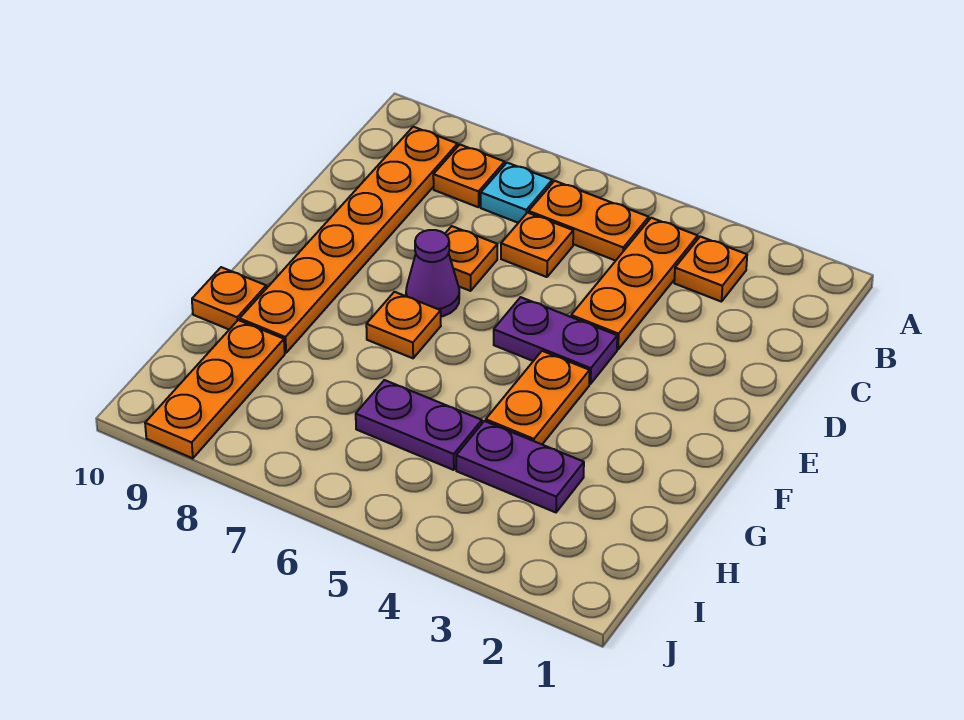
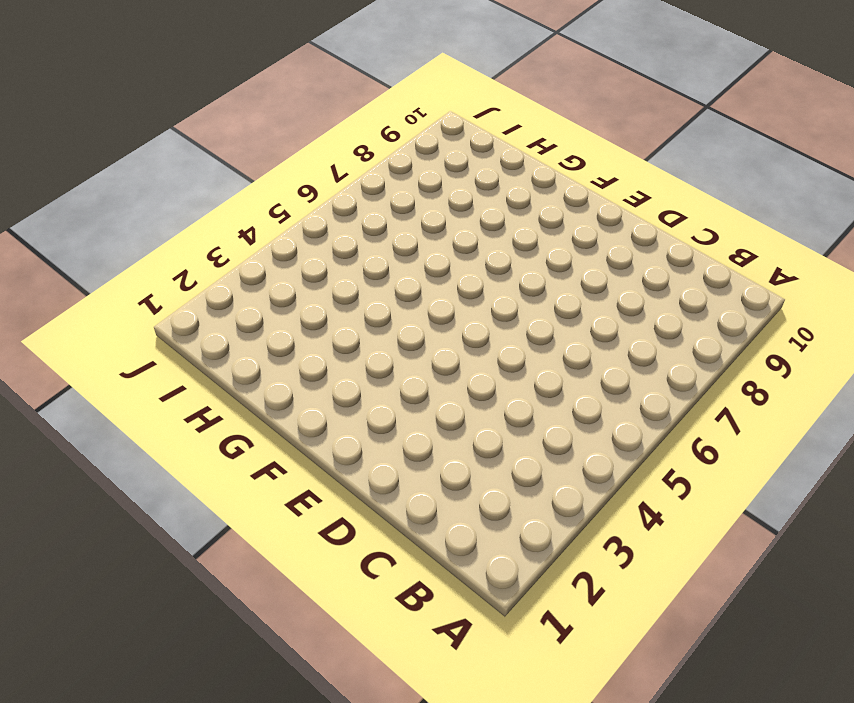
none -> orange 1x1 plate [674,237,747,302]
none -> orange 1x3 plate [571,218,698,349]
none -> orange 1x2 plate [529,181,649,261]

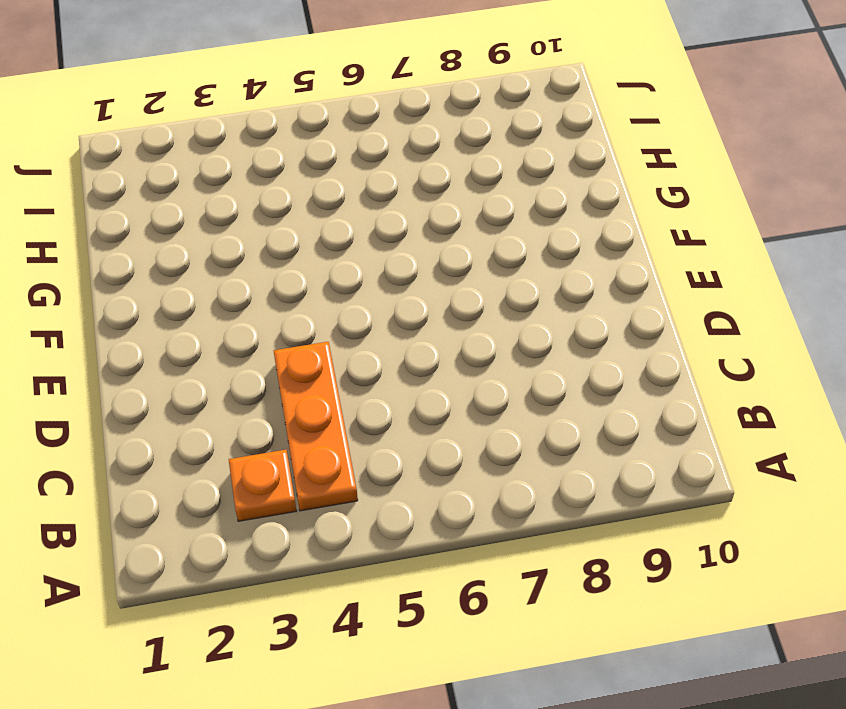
none -> orange 1x2 plate [529,181,649,261]
none -> cyan 1x1 plate [481,163,552,223]
none -> orange 1x1 plate [433,145,505,207]

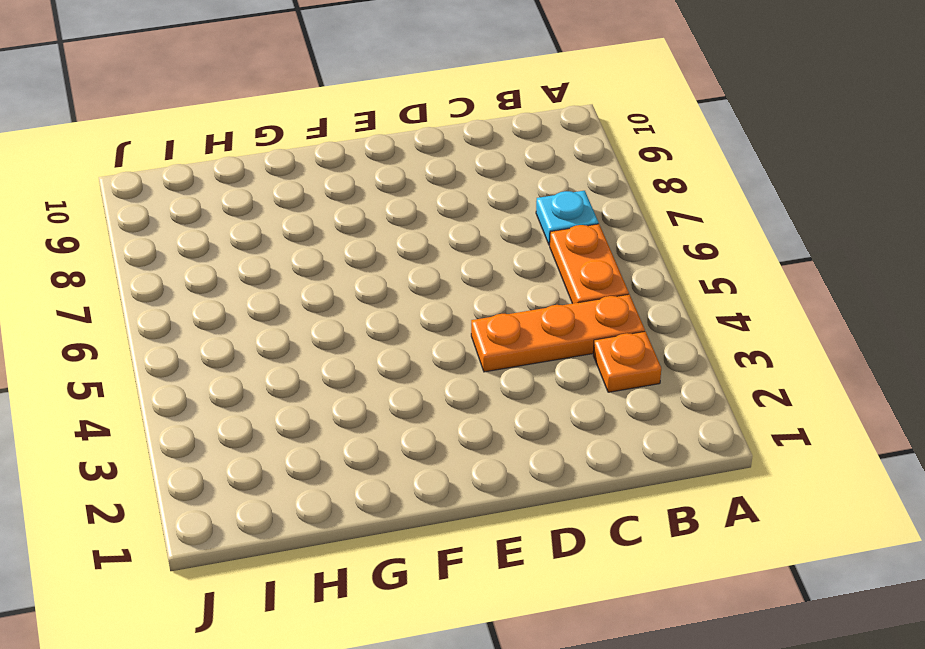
none -> orange 1x1 plate [433,145,505,207]
none -> orange 1x6 plate [240,127,458,353]
none -> orange 1x1 plate [501,213,573,277]

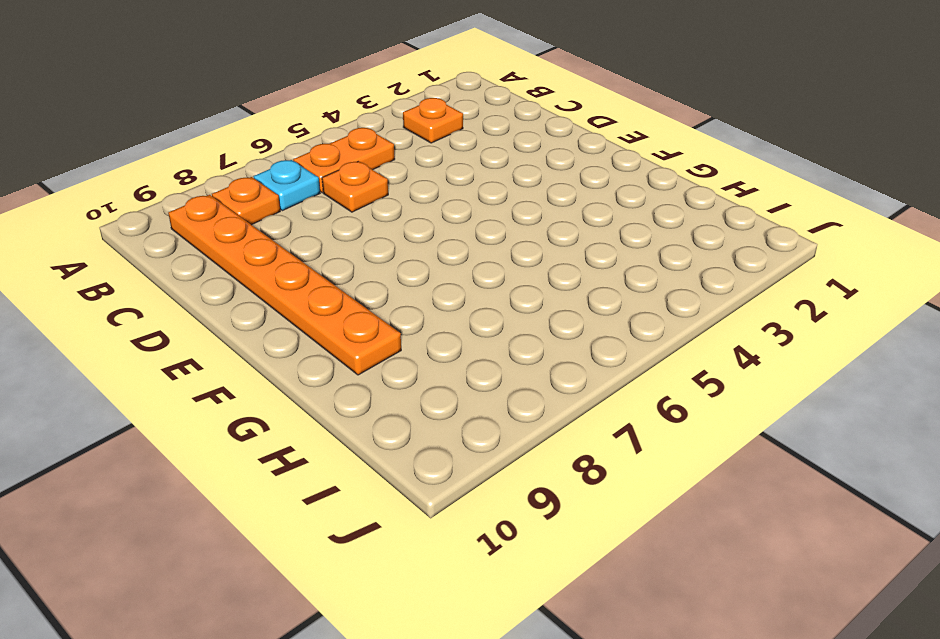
none -> orange 1x3 plate [571,218,698,349]
none -> orange 1x1 plate [445,226,497,291]
none -> purple 1x2 plate [494,297,617,384]

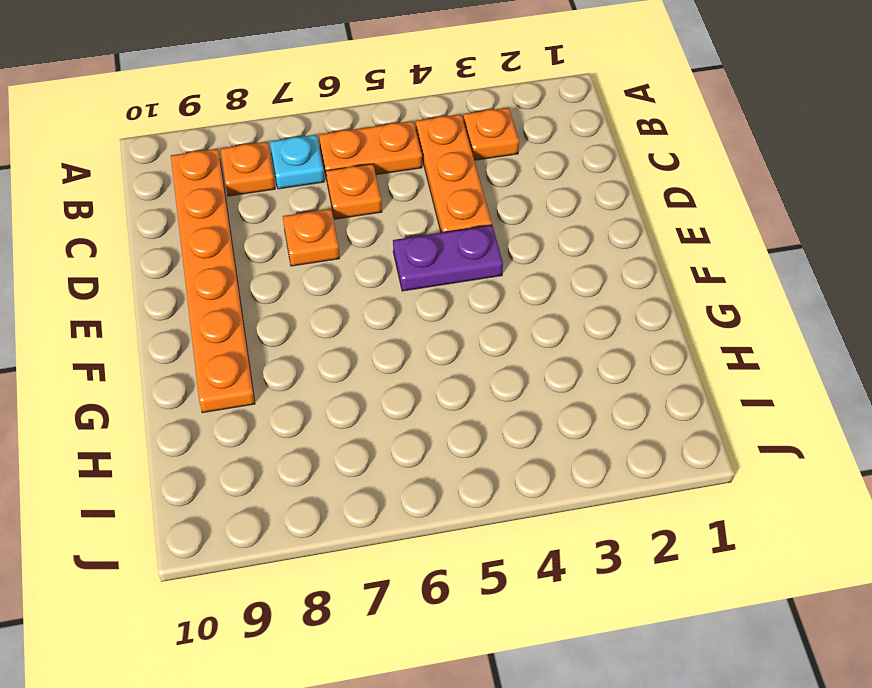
none -> purple 1x1 cone [406,230,459,317]
none -> orange 1x2 plate [486,351,590,444]
none -> orange 1x1 plate [366,292,441,358]

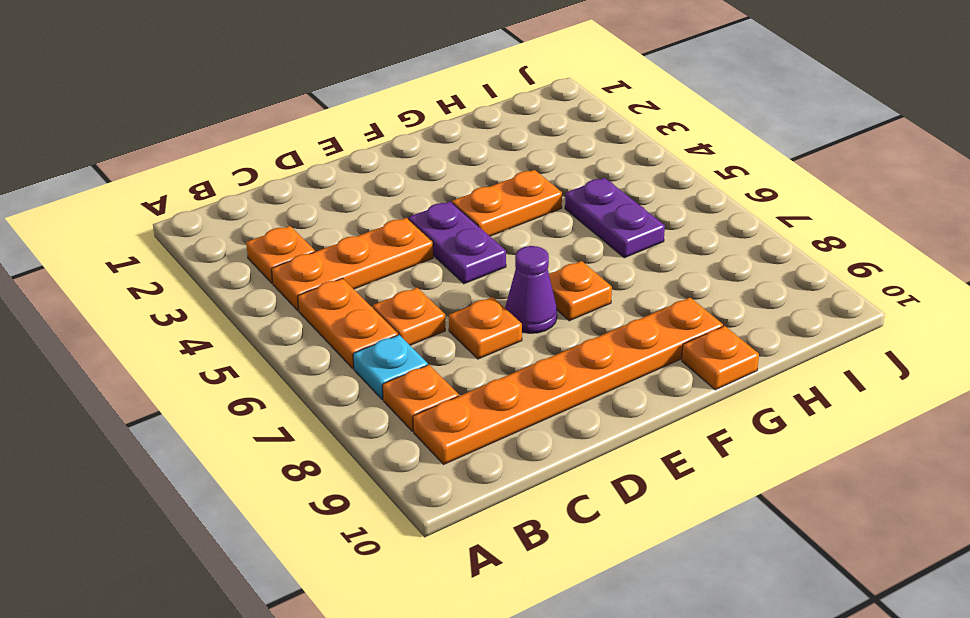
none -> purple 1x2 plate [456,421,584,512]
none -> orange 1x3 plate [145,320,285,458]

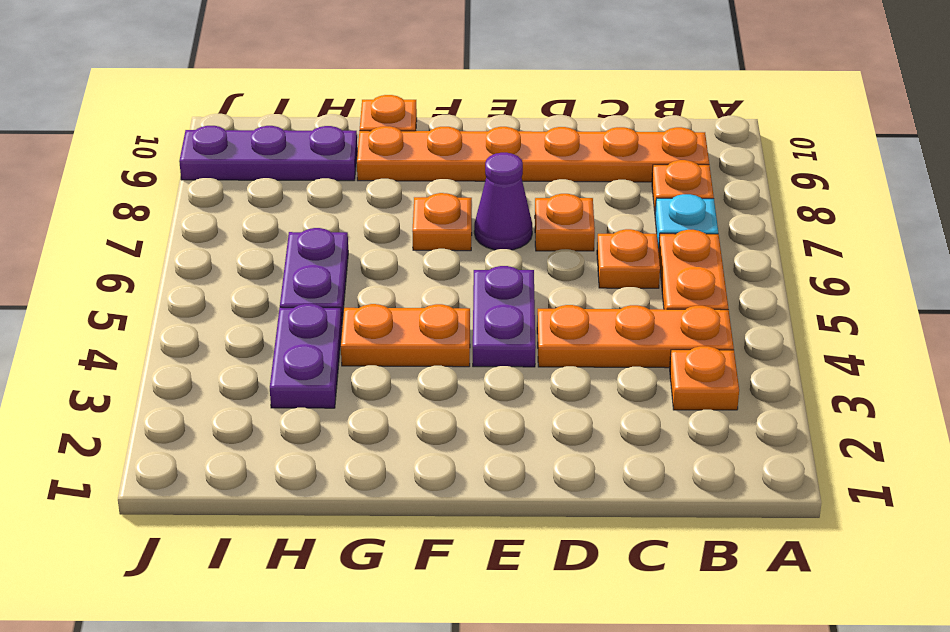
purple 1x3 plate [179,126,357,181] -> orange 1x3 plate [145,320,285,458]

